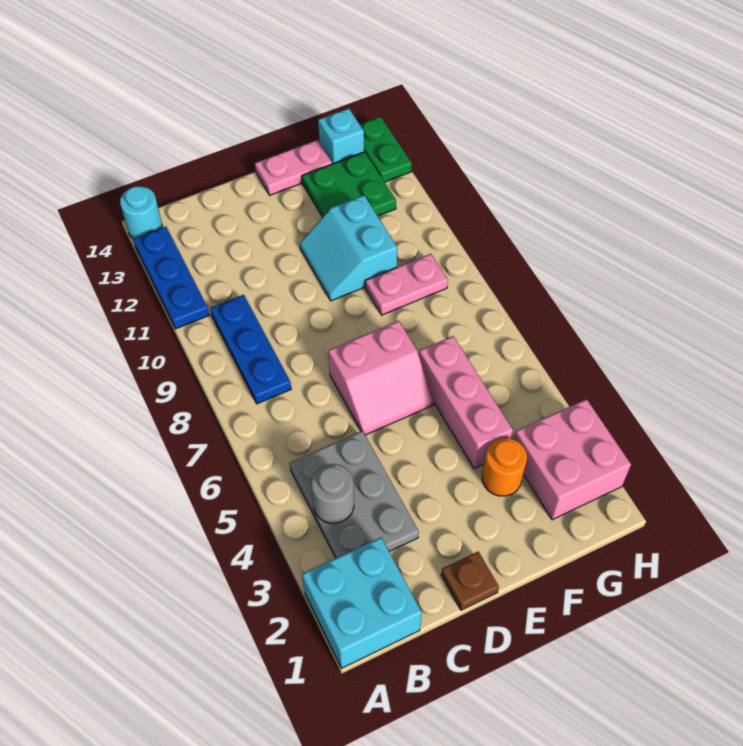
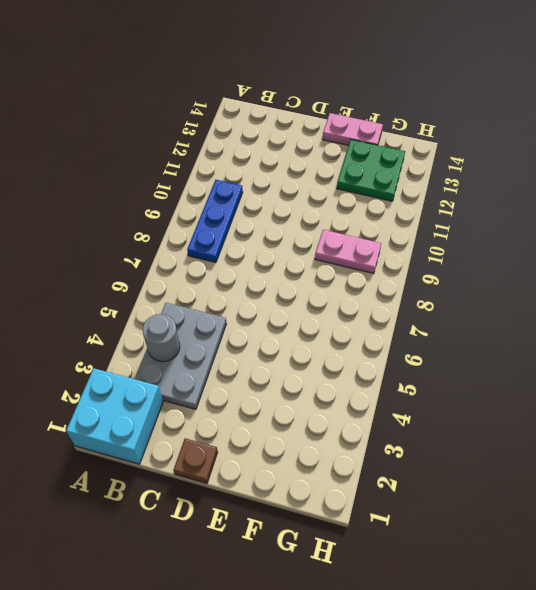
none -> blue 1x3 plate [133,227,209,329]
none -> cyan 1x1 round brick [120,186,162,239]
none -> pink 2x2 slope [328,321,434,435]

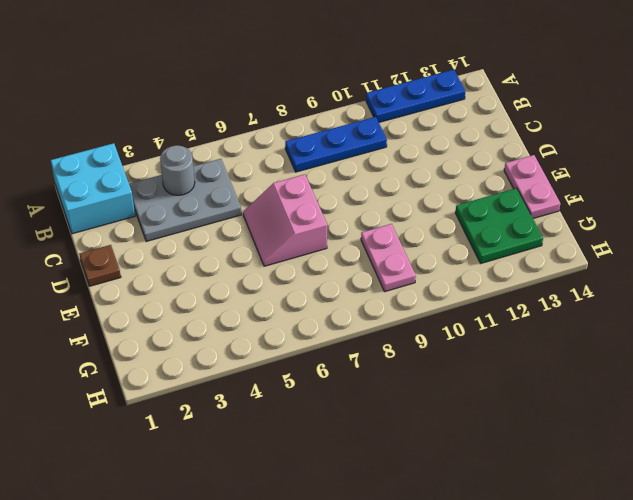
none -> cyan 1x1 round brick [120,186,162,239]
none -> cyan 2x2 slope [300,195,397,301]
none -> orange 1x1 round brick [482,438,527,496]

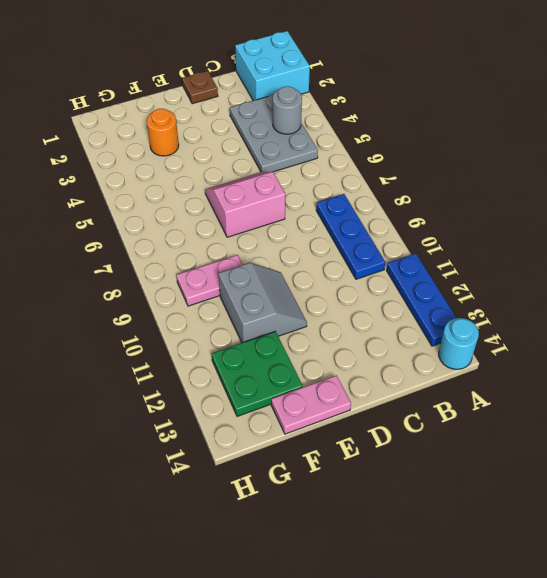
grey 2x2 slope [219,263,307,343] -> cyan 2x2 slope [300,195,397,301]
none -> pink 1x3 brick [419,336,513,469]
none -> pink 2x2 brick [514,399,631,520]
none -> cyan 1x1 brick [318,108,364,164]

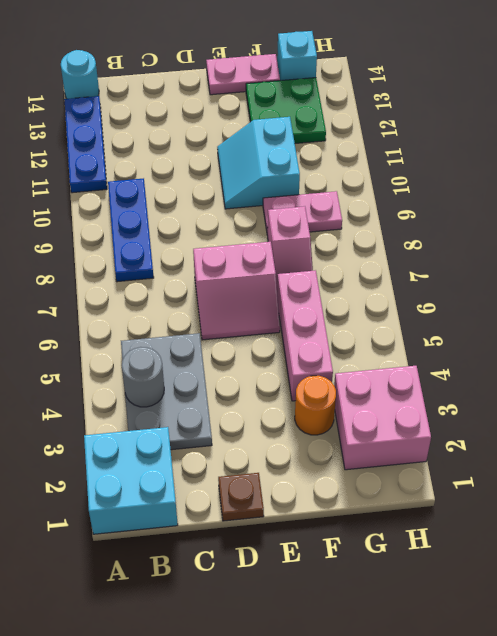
pink 1x2 slope [268,206,313,284] -> none
none -> green 1x2 plate [360,117,412,182]

